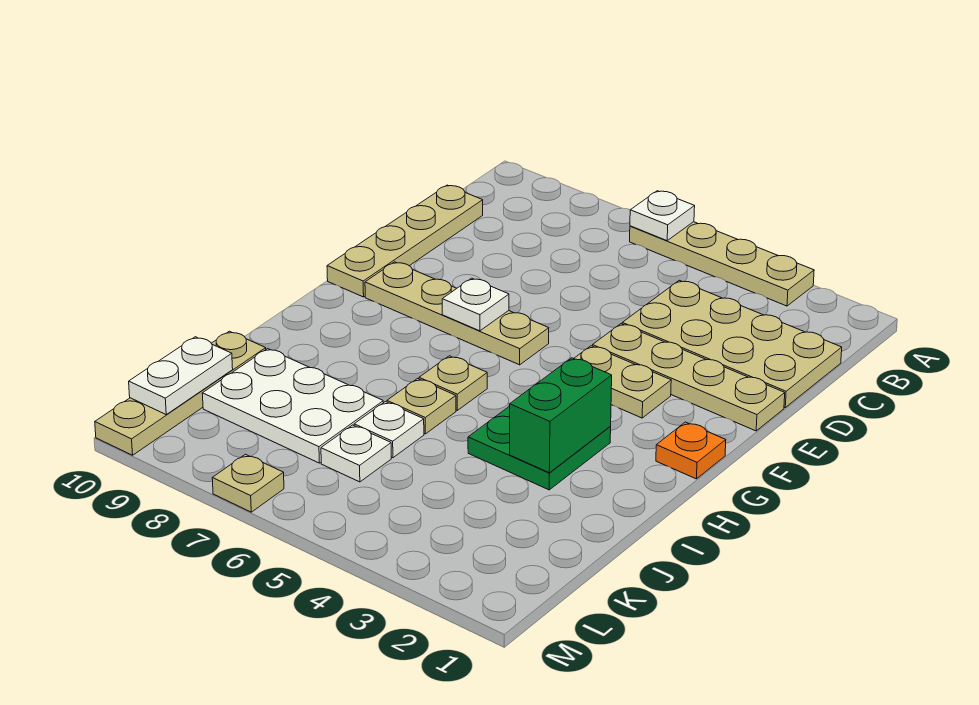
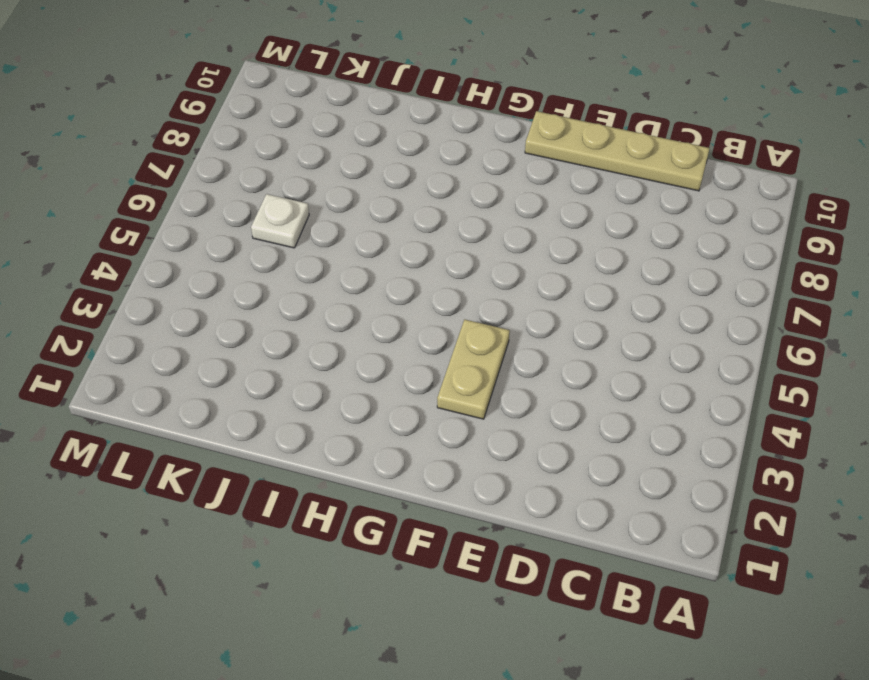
none -> tan 1x4 plate [630,222,814,306]
none -> tan 2x4 plate [622,280,842,407]
none -> tan 1x4 plate [592,324,785,431]

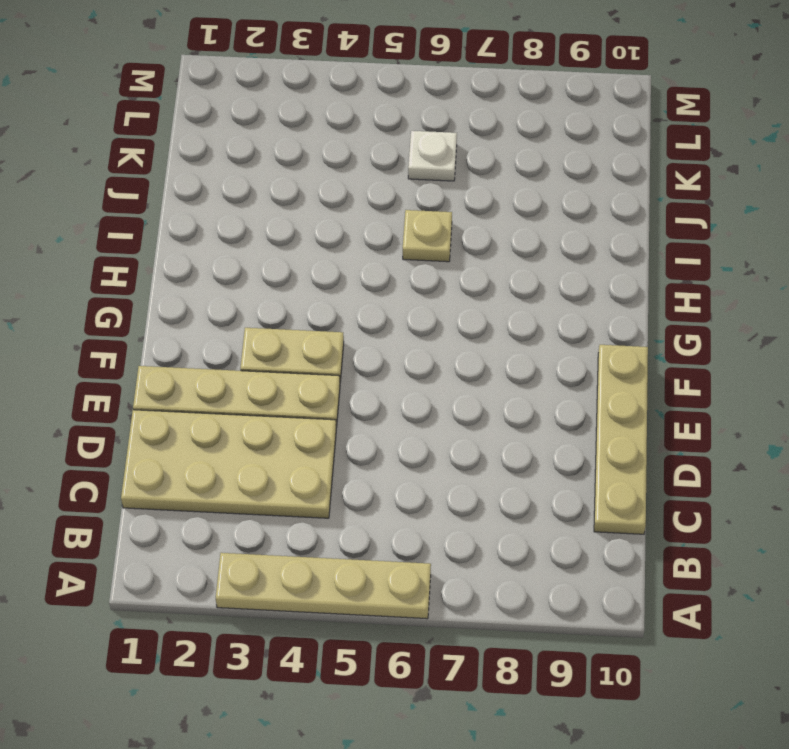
none -> tan 1x4 plate [365,262,549,365]
none -> orange 1x1 plate [656,422,726,479]
none -> green 2x2 plate [468,406,611,490]

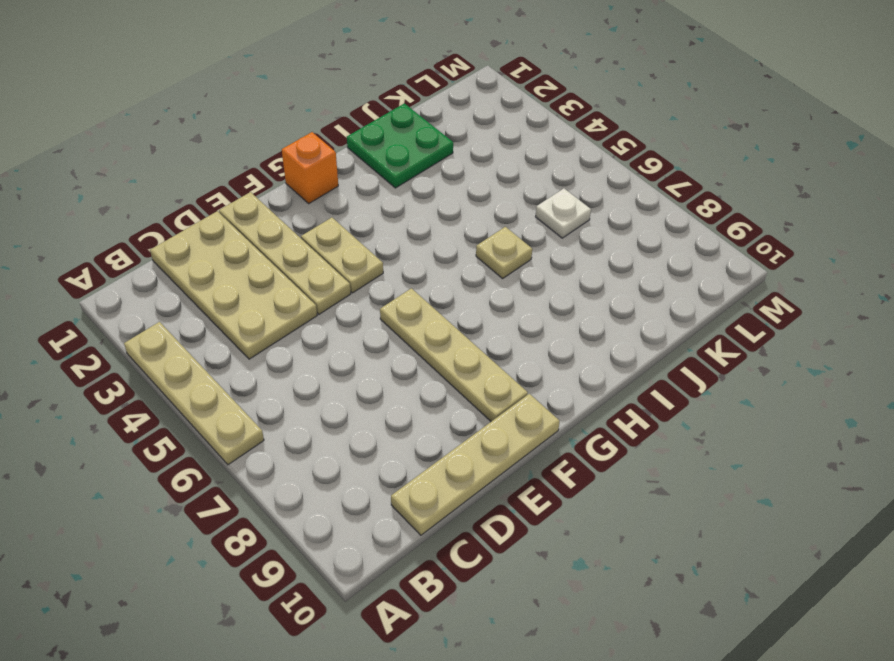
orange 1x1 brick [282,132,338,203] -> orange 1x1 plate [656,422,726,479]
green 2x2 plate [347,103,453,188] -> green 2x2 plate moved to [468,406,611,490]
none -> tan 1x1 plate [419,356,487,410]
none -> white 1x1 plate [354,402,424,458]
none -> white 2x3 plate [202,349,384,463]

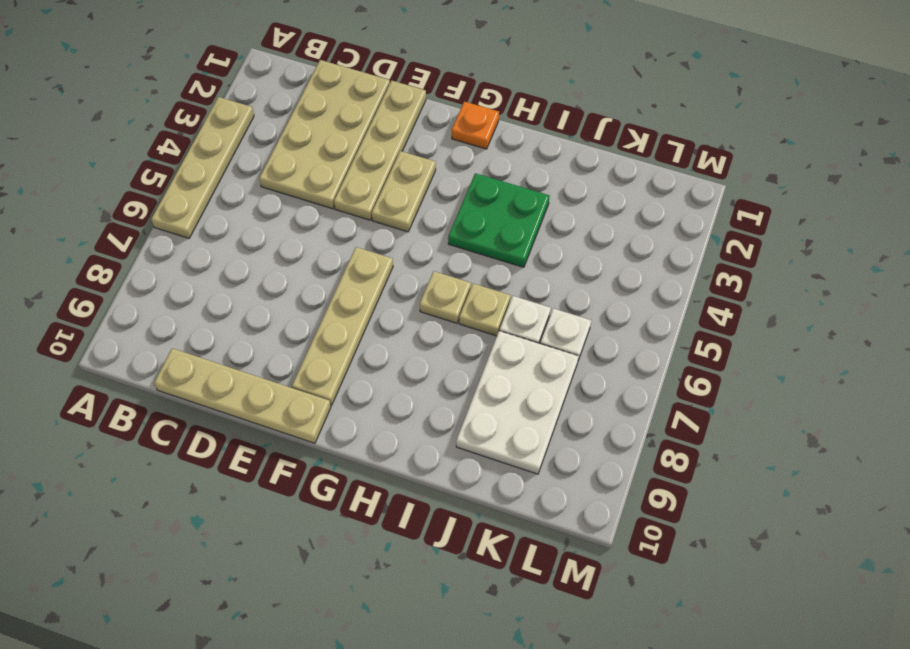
none -> tan 1x4 plate [95,331,266,455]
none -> tan 1x1 plate [212,454,284,512]
none -> white 1x1 plate [630,191,695,241]

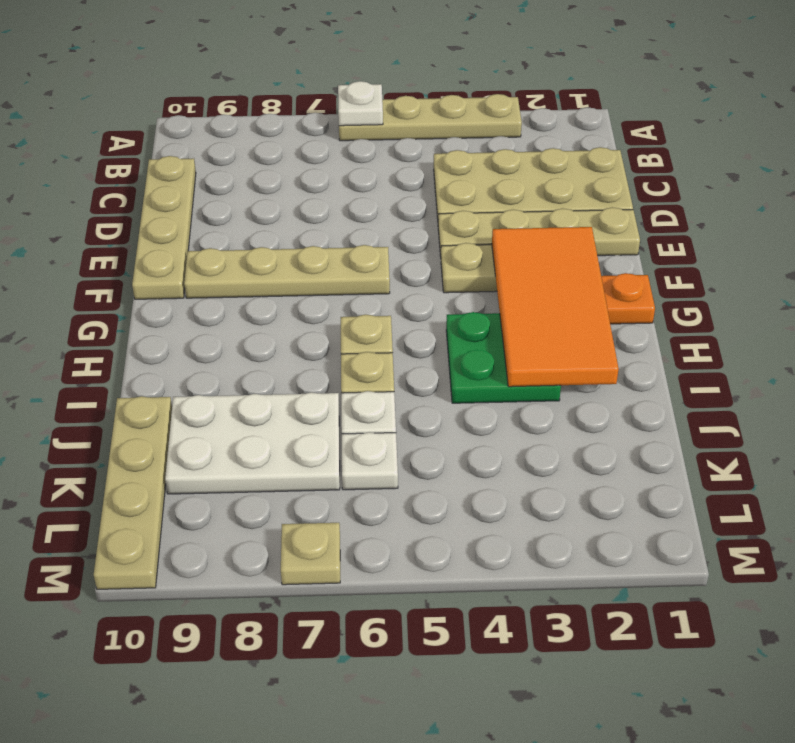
orange 2x4 tile [492,227,619,387] -> green 1x2 brick [510,358,612,473]
none -> white 1x1 plate [442,278,509,331]
none -> white 1x2 plate [129,337,233,414]

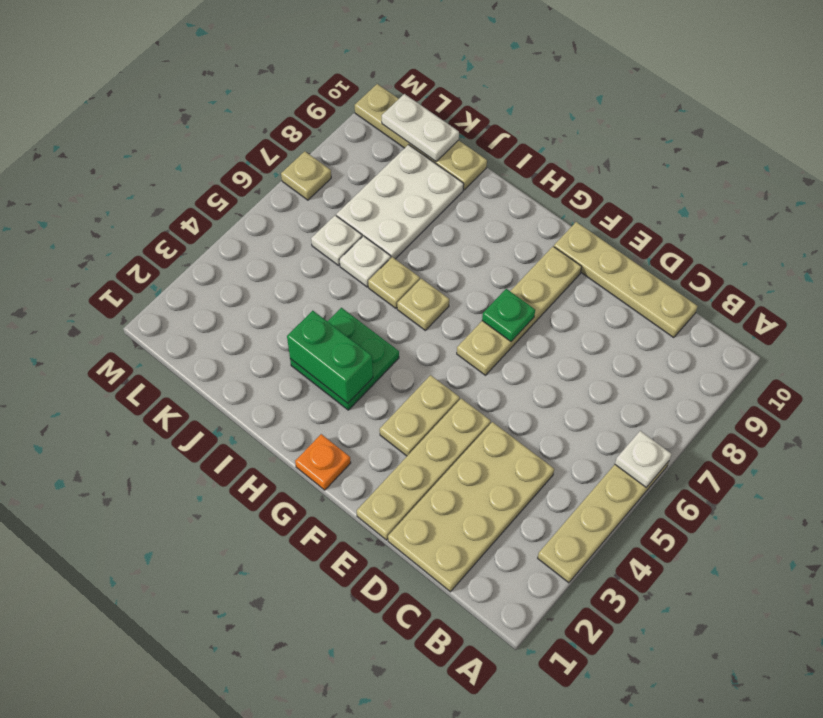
green 1x1 plate [482,289,535,341] -> white 1x1 plate [442,278,509,331]

